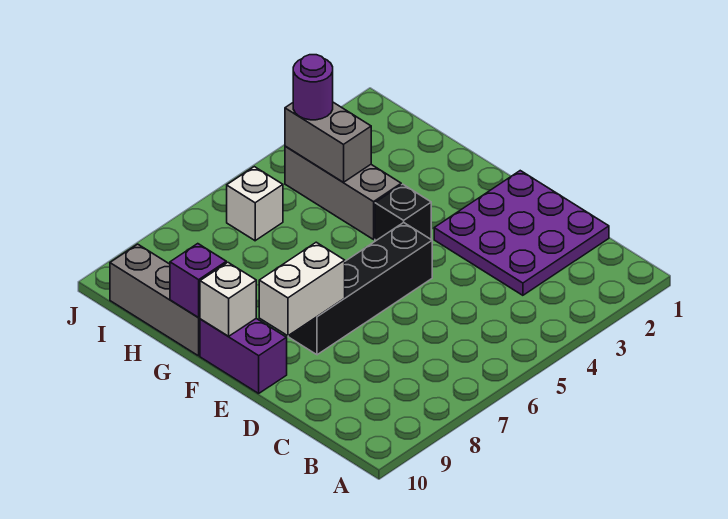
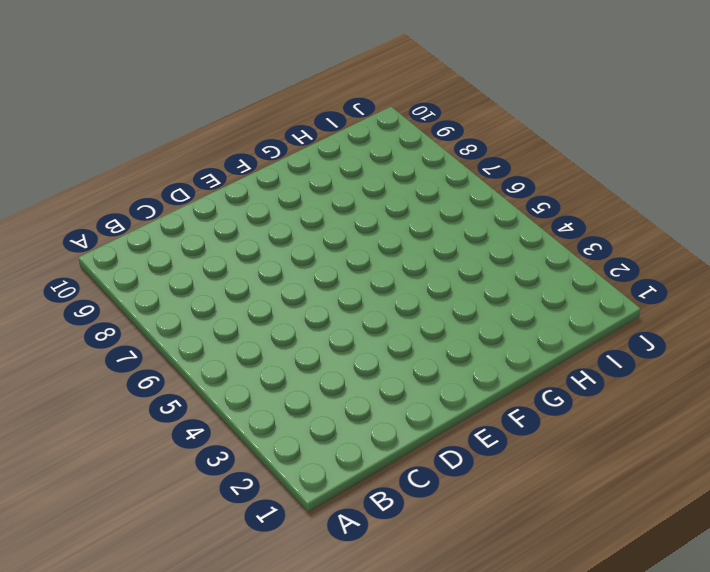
none -> purple 3x3 plate [434,171,609,295]
none -> black 1x4 brick [288,223,432,355]
none -> purple 1x2 brick [200,319,287,393]

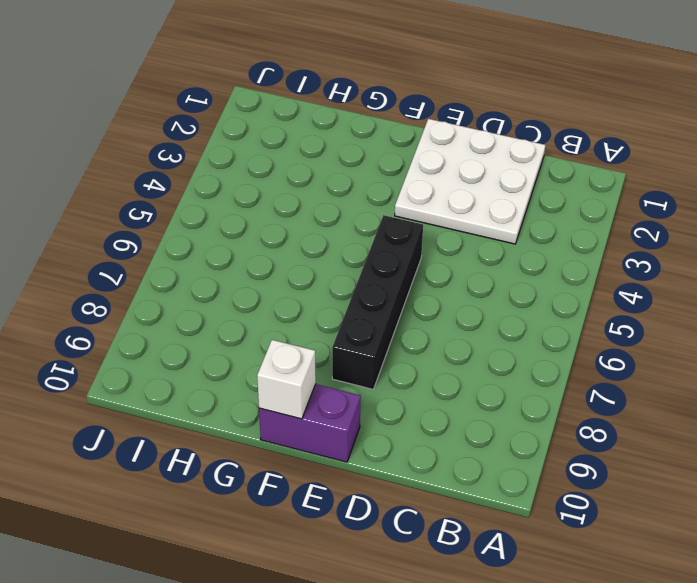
white 3x3 plate [395,119,545,244] -> purple 3x3 plate [434,171,609,295]
none -> black 1x1 brick [375,184,431,241]
none -> grey 1x3 brick [285,146,401,239]
none -> grey 1x3 brick [110,244,200,356]

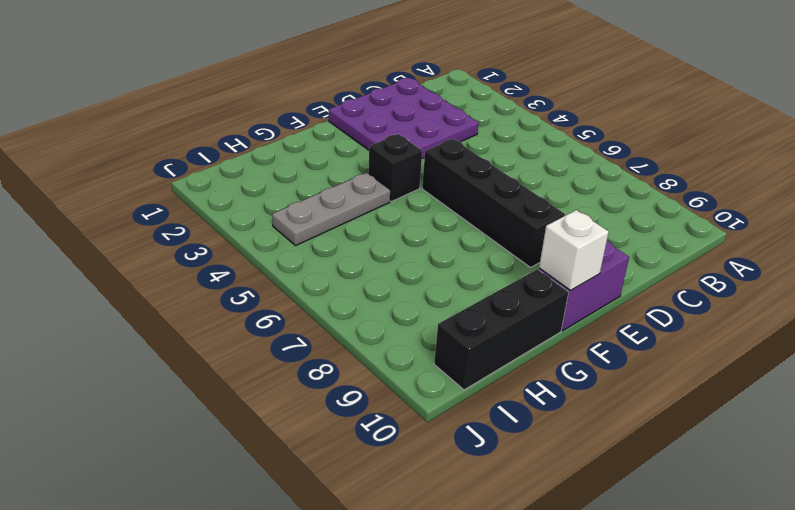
grey 1x3 plate [272,173,391,245] -> grey 1x3 brick [285,146,401,239]
black 1x3 brick [434,269,569,390] -> grey 1x3 brick [110,244,200,356]
none -> white 1x1 brick [227,167,283,241]
none -> white 1x2 brick [259,242,345,336]
none -> purple 1x1 brick [170,244,226,317]

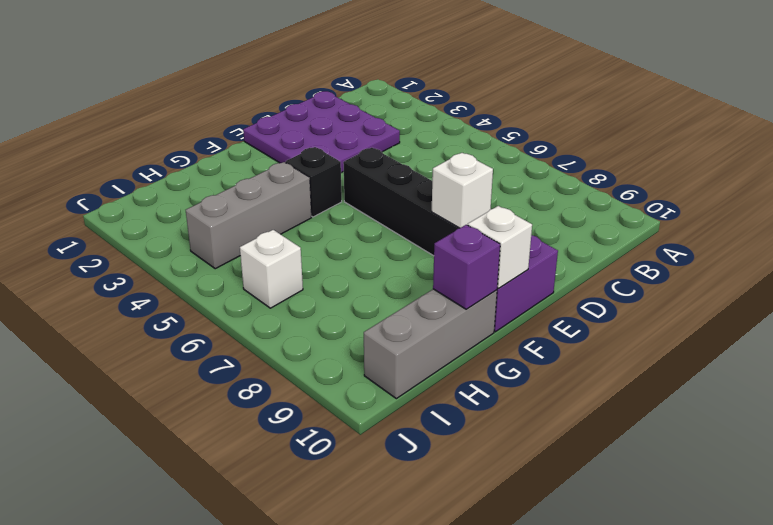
white 1x1 brick [432,153,493,228] -> white 1x2 brick [259,242,345,336]
none -> grey 1x2 brick [285,102,371,182]
none -> purple 1x1 round brick [293,55,333,120]

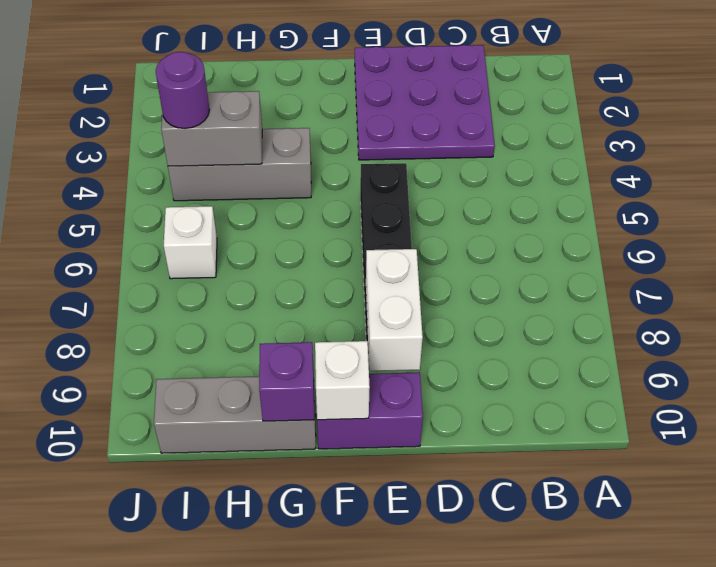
none -> black 1x1 brick [375,184,431,241]

